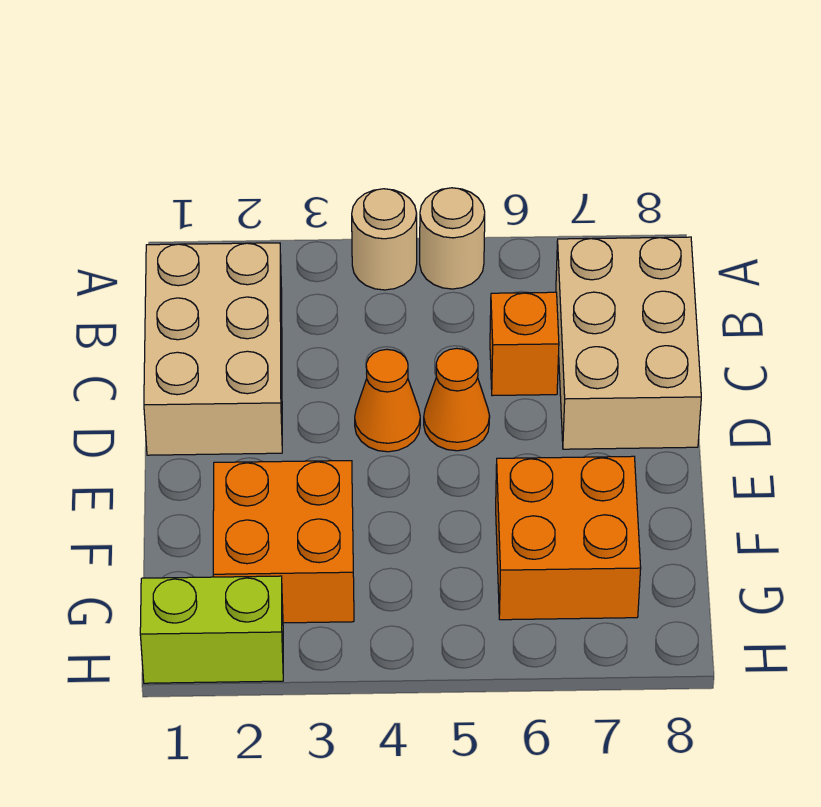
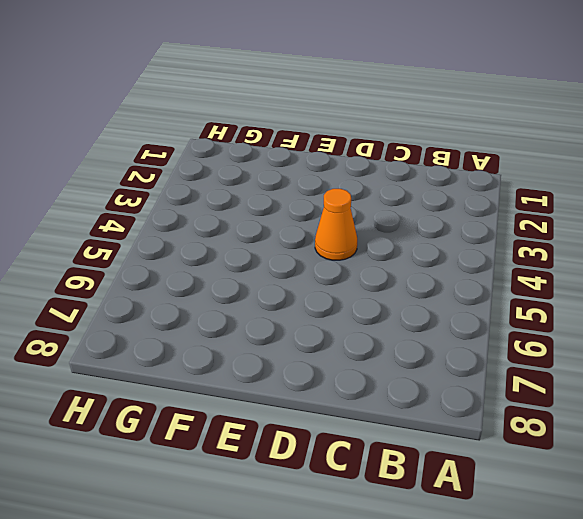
none -> tan 1x1 round brick [352,189,417,290]
none -> tan 1x1 round brick [420,188,485,289]

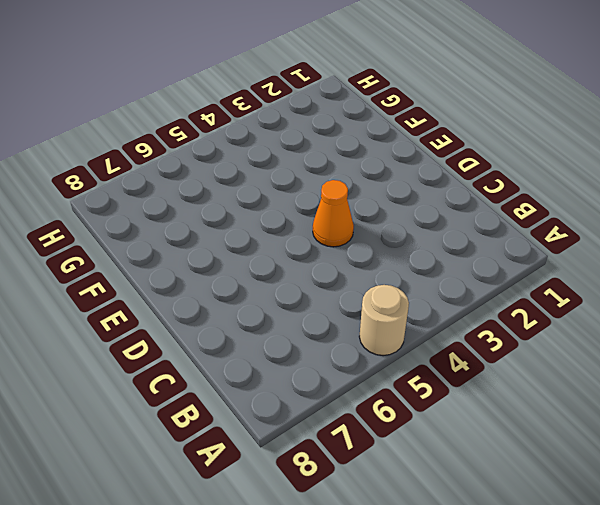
none -> tan 1x1 round brick [352,189,417,290]
none -> tan 2x3 brick [144,243,282,455]

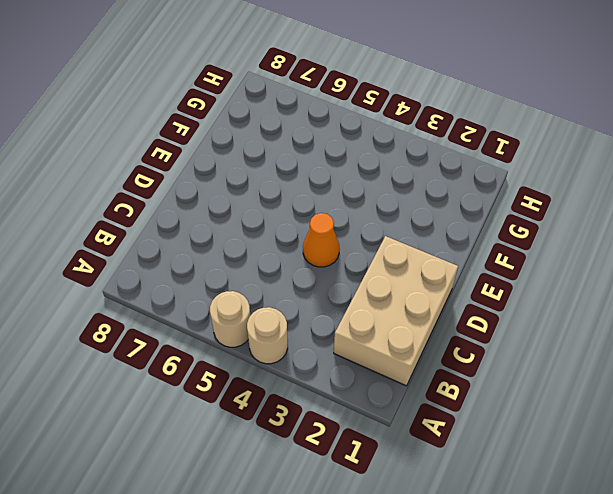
none -> tan 2x3 brick [556,237,701,449]
none -> orange 1x1 brick [490,292,559,396]

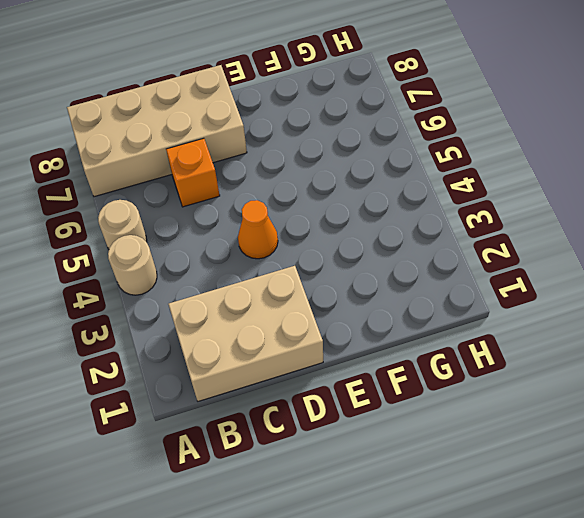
tan 2x4 brick [67,65,247,197] -> tan 2x3 brick [556,237,701,449]
none -> orange 1x1 cone [424,348,490,451]
none -> orange 2x2 brick [213,461,354,623]

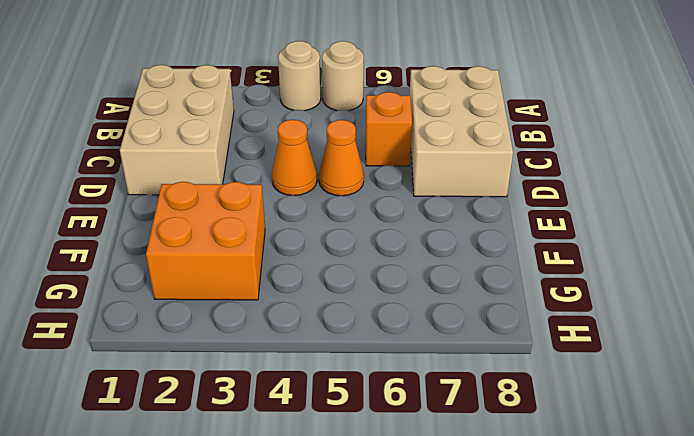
none -> orange 2x2 brick [496,456,641,620]
none -> lime 1x2 brick [140,576,283,683]

